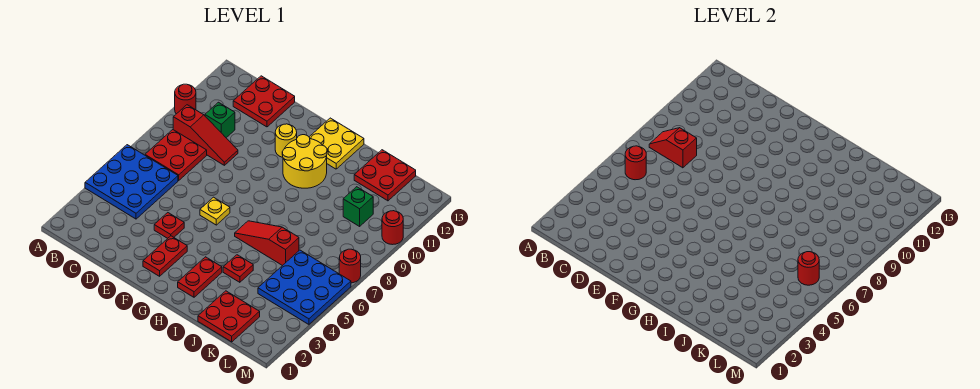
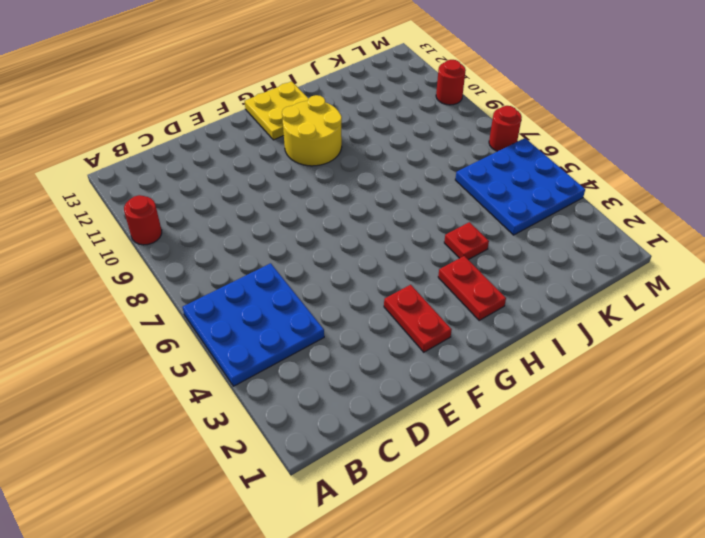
none -> red 2x2 plate [145,130,207,180]
none -> red 1x3 slope [173,105,238,165]
none -> green 1x1 brick [205,102,235,138]

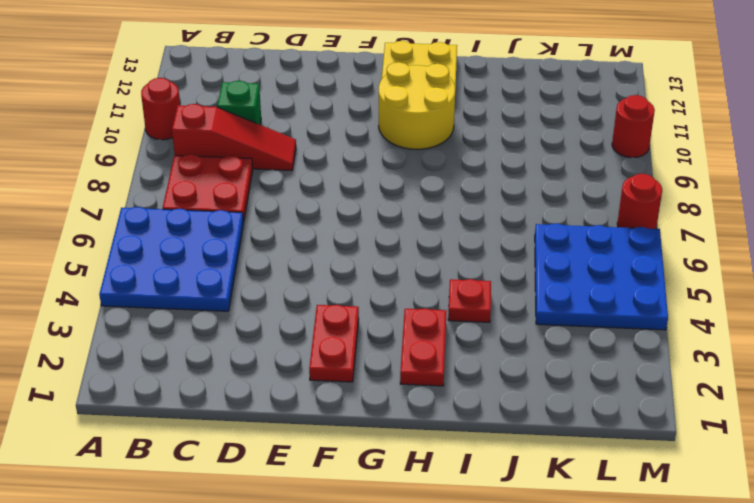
none -> red 2x2 plate [233,76,295,127]
none -> red 1x1 plate [154,213,184,238]
none -> yellow 1x1 plate [200,197,230,225]

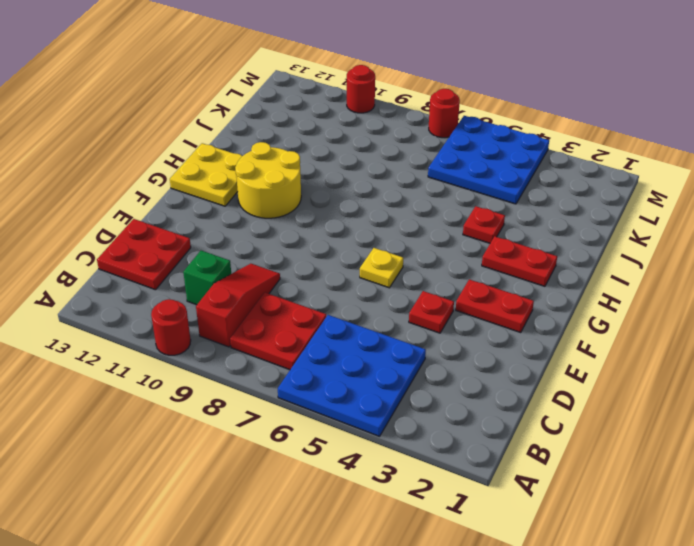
none -> yellow 1x1 round brick [275,124,297,157]
none -> red 1x3 slope [235,221,299,266]
none -> red 2x2 plate [198,291,260,342]

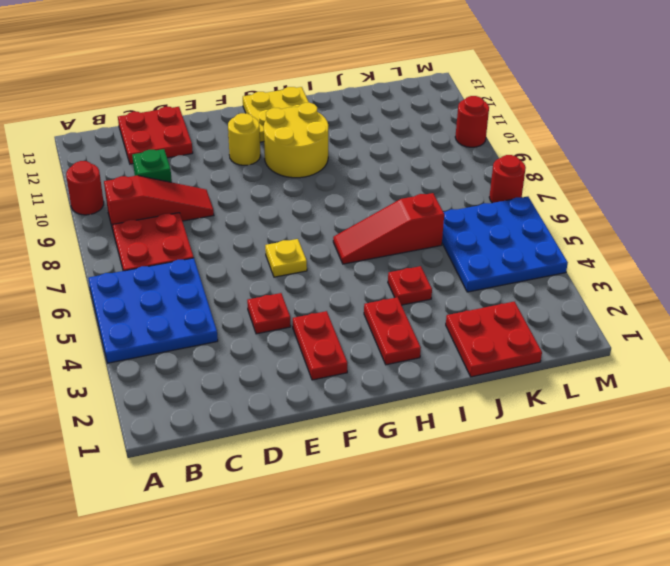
none -> red 2x2 plate [354,150,416,201]
none -> green 1x1 brick [343,187,373,226]
none -> red 1x1 round brick [625,146,646,180]

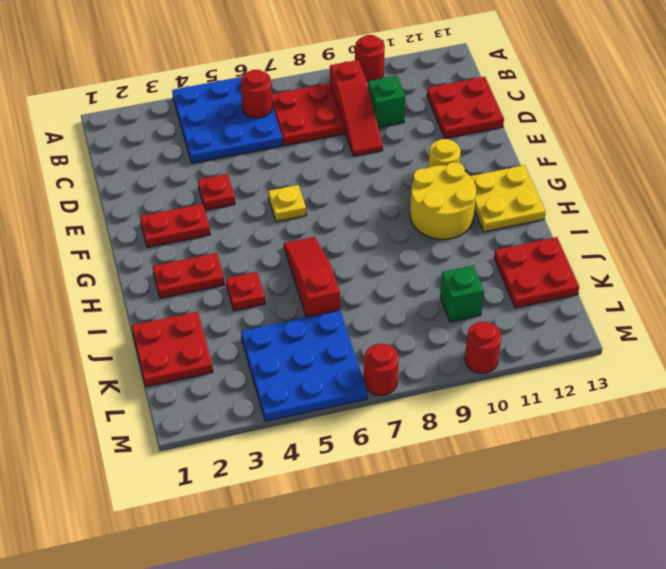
none -> red 1x2 slope [649,128,697,168]
none -> red 1x1 round brick [798,252,819,285]

